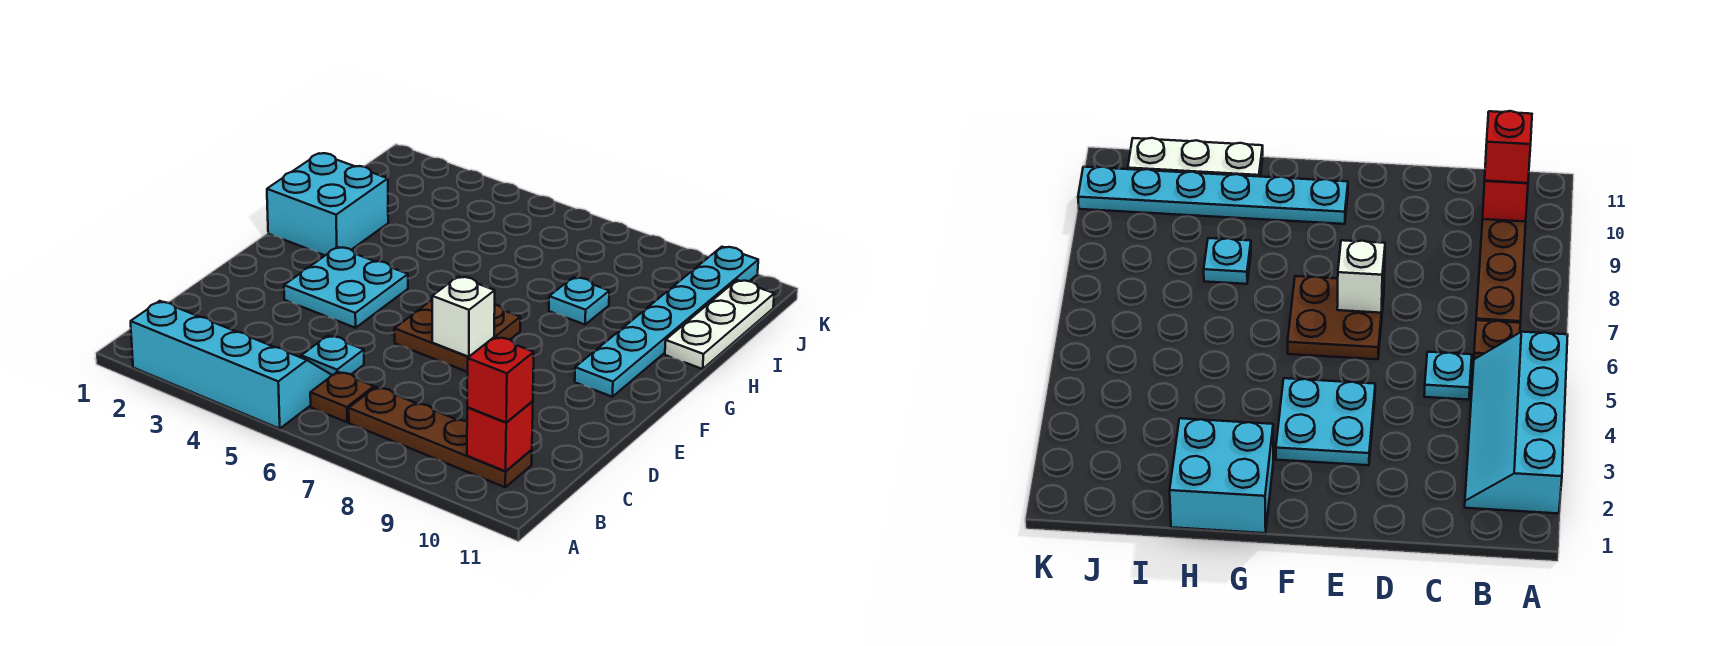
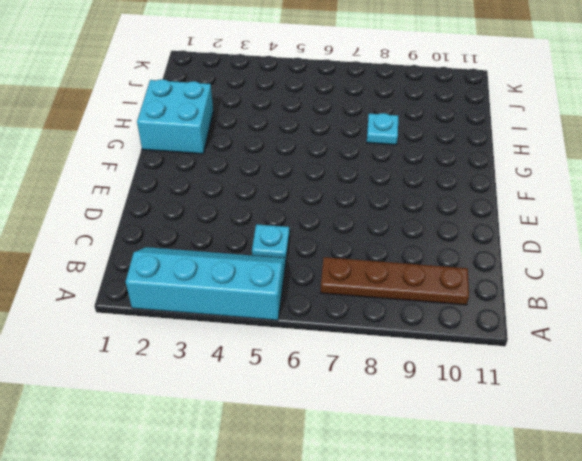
none -> brown 1x1 plate [310,372,374,422]
none -> cyan 2x2 plate [284,247,408,328]
none -> brown 2x2 plate [395,300,520,372]

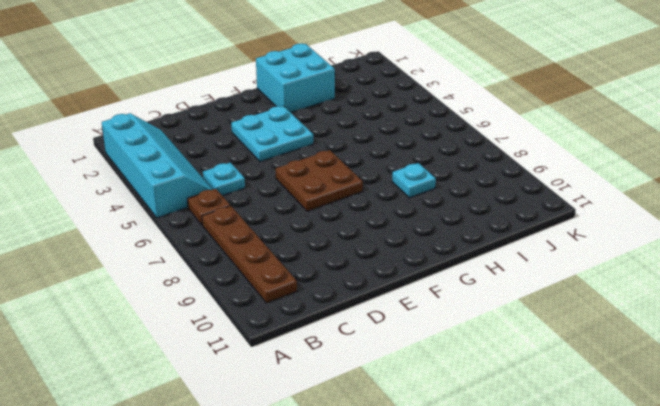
none -> cyan 1x6 plate [575,247,758,397]
none -> white 1x3 plate [665,280,774,369]
none -> red 1x1 brick [467,401,533,471]

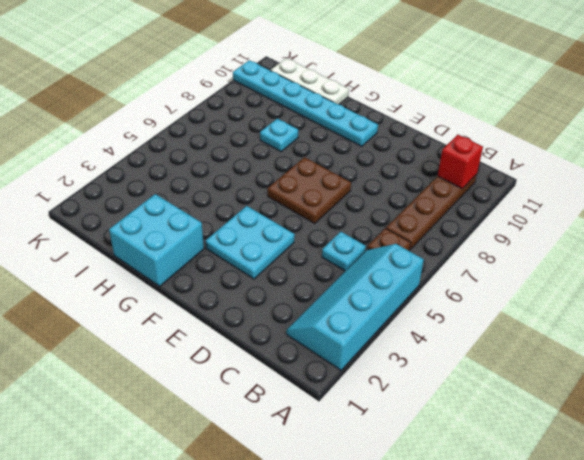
none -> white 1x1 brick [432,276,495,357]
none -> red 1x1 brick [467,337,534,423]

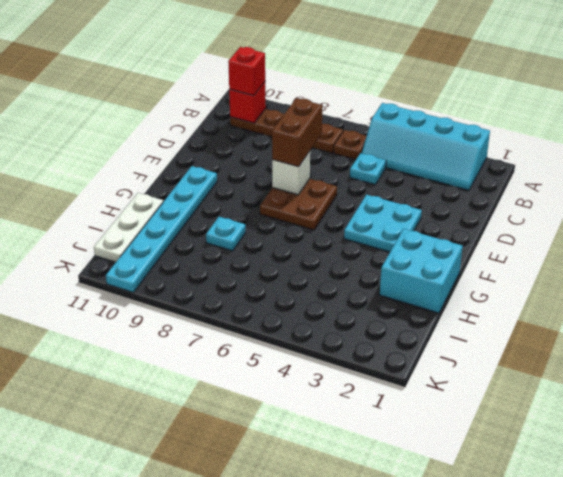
brown 1x2 brick [272,98,323,167] -> none

